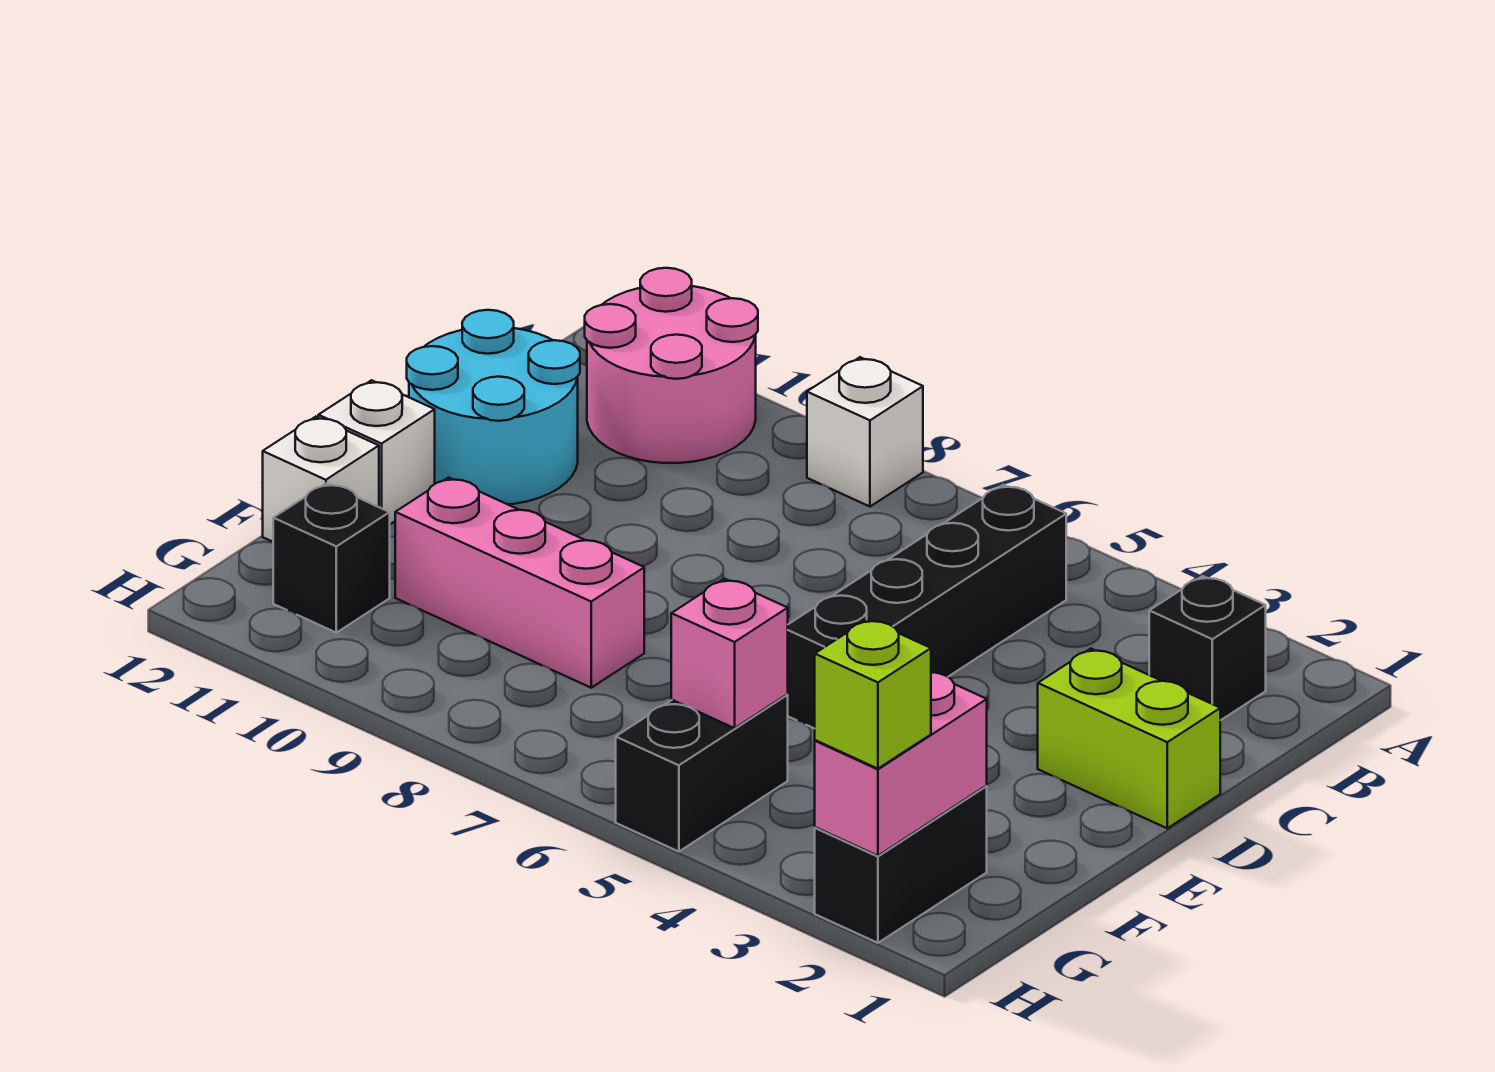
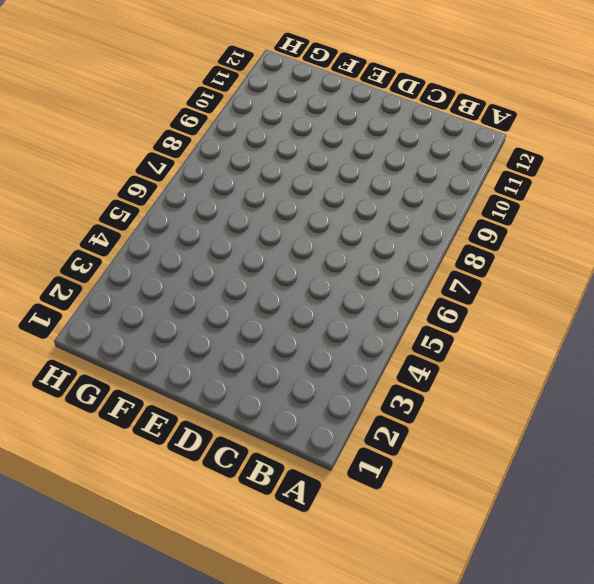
none -> white 1x1 brick [807,357,923,507]
none -> pink 2x2 round brick [585,268,758,463]
none -> black 1x1 brick [1149,576,1266,720]

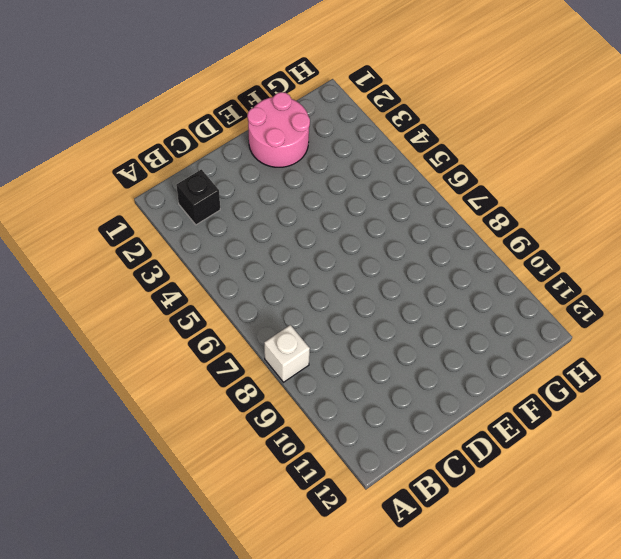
pink 2x2 round brick [248,92,310,167] -> pink 2x2 round brick moved to [585,268,758,463]
none -> black 1x4 brick [787,485,1066,729]
none -> cyan 2x2 round brick [407,310,580,504]
none -> lime 1x2 brick [1038,649,1220,828]

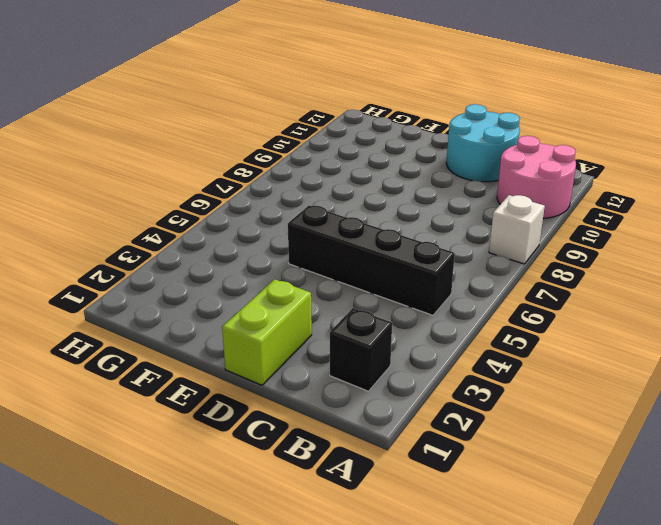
none -> white 1x1 brick [318,380,435,524]
none -> pink 1x3 brick [395,478,644,688]
none -> white 1x1 brick [263,417,379,542]

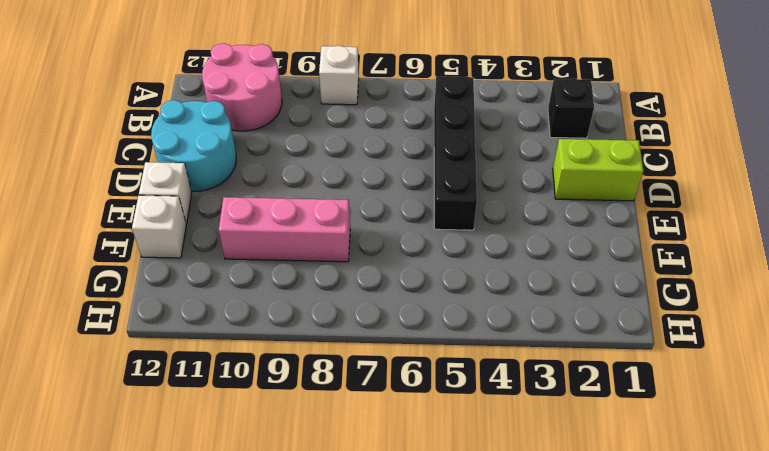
none -> black 1x2 brick [815,786,987,943]
none -> black 1x2 brick [616,695,788,852]
none -> black 1x1 brick [273,483,390,633]

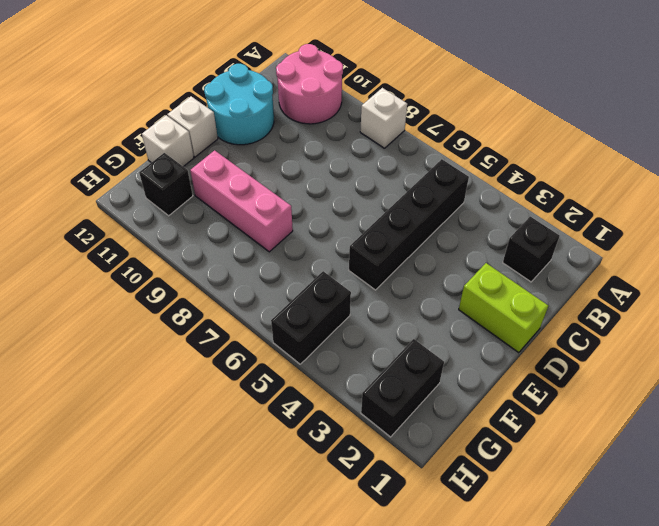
none -> pink 1x2 brick [815,672,987,856]
none -> pink 1x1 brick [671,579,788,728]
none -> lime 1x1 brick [815,619,931,769]

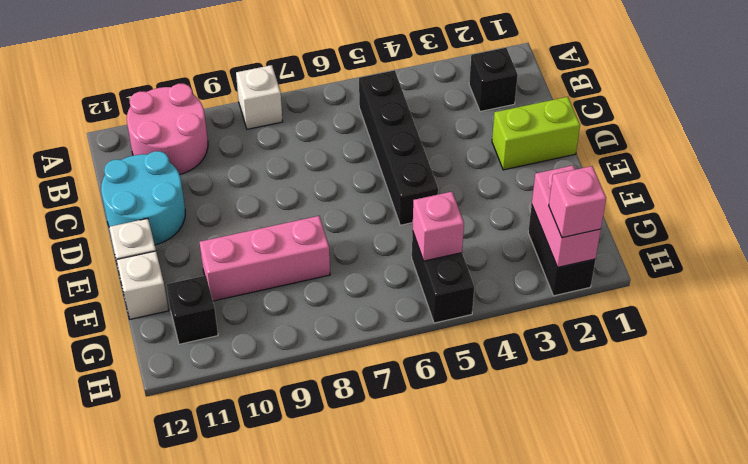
pink 1x1 brick [549,166,606,238] -> lime 1x1 brick [815,619,931,769]

